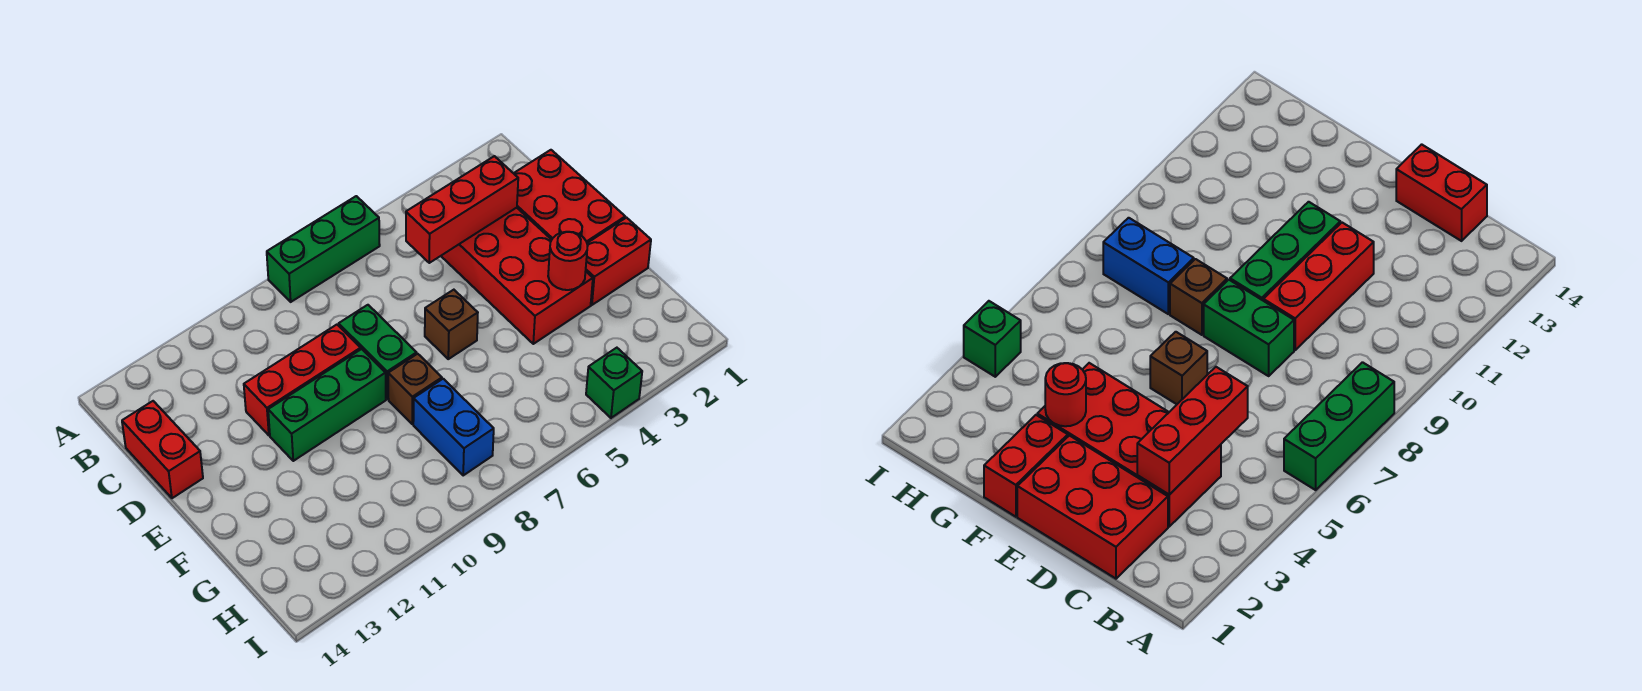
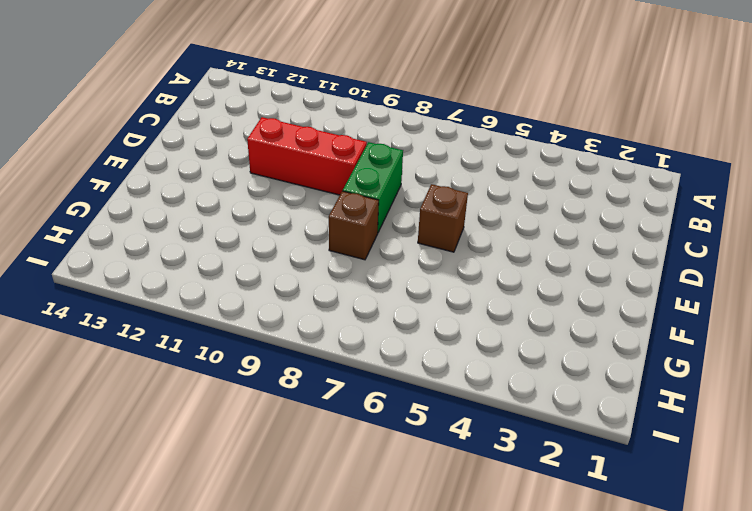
none -> green 1x3 brick [267,196,380,302]
none -> red 2x3 brick [514,150,625,243]
none -> red 2x4 brick [441,208,593,344]

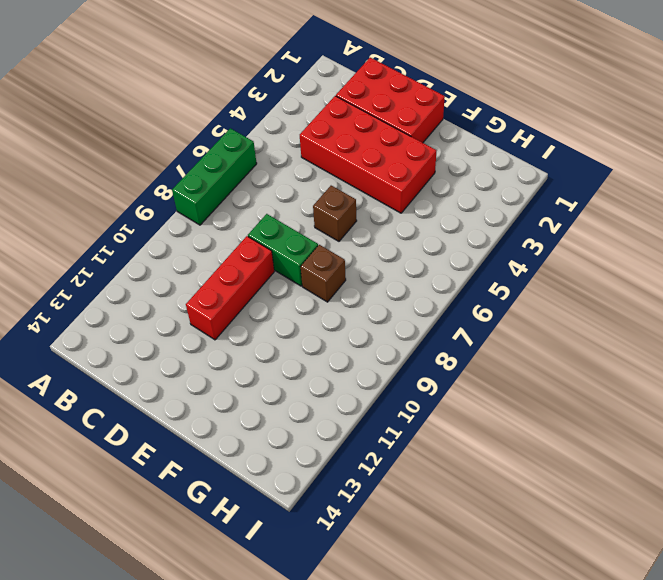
none -> red 1x2 brick [122,401,203,498]
none -> green 1x3 brick [268,349,386,461]
none -> red 1x2 brick [586,218,651,305]

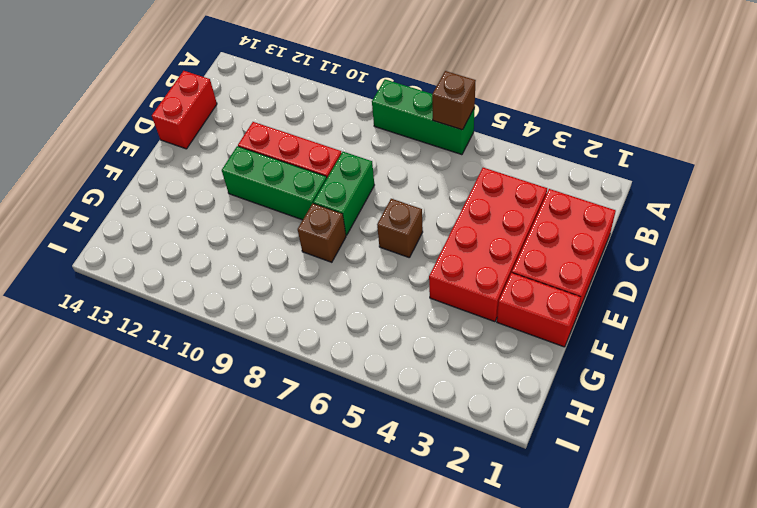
brown 1x1 brick [432,71,476,130] -> none
none -> blue 1x2 brick [413,379,494,475]
none -> green 1x1 brick [586,348,642,418]
none -> red 1x3 brick [406,156,518,263]

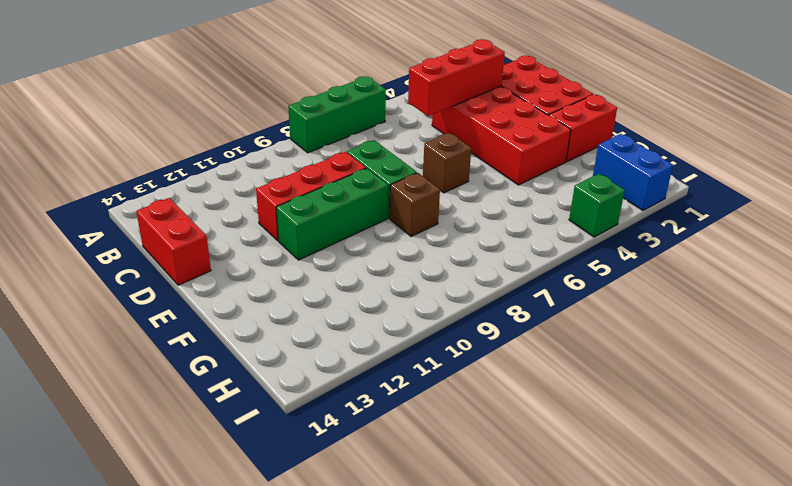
blue 1x2 brick [593,134,673,210] -> blue 1x2 brick moved to [413,379,494,475]
none -> red 1x1 round brick [548,232,588,290]

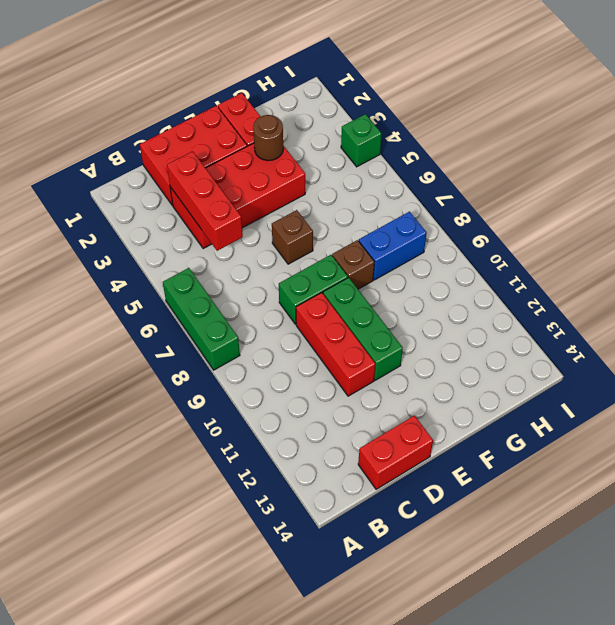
brown 1x1 round brick [253,115,283,161] -> red 1x1 round brick [548,232,588,290]

